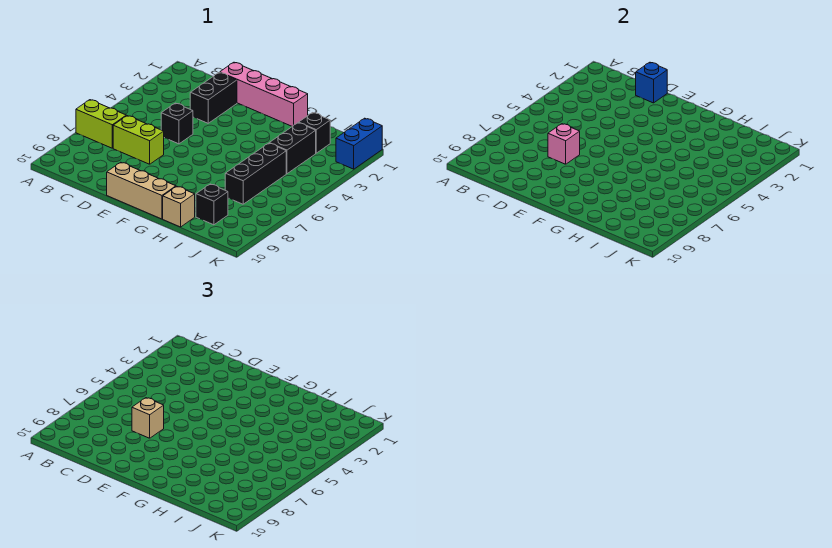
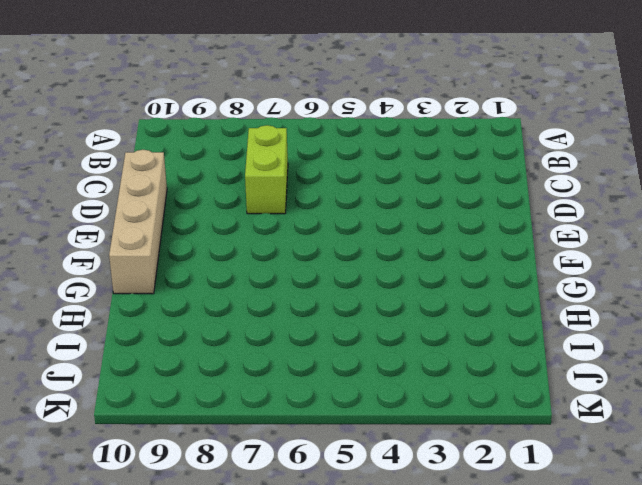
tan 1x4 brick [109,150,167,294] -> tan 1x3 brick [107,162,176,219]
none -> lime 1x2 brick [76,100,126,148]
none -> pink 1x4 brick [220,62,308,126]
none -> black 1x2 brick [190,72,237,123]

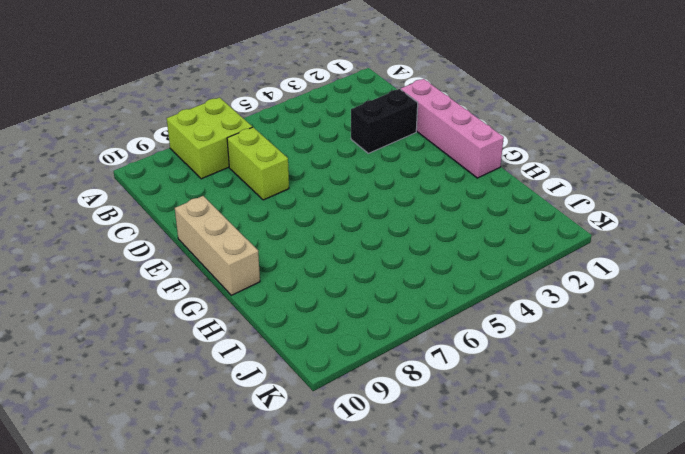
lime 2x2 brick [167,98,252,179] -> lime 1x2 brick [76,100,126,148]
none -> black 1x1 brick [161,103,193,144]
none -> tan 1x1 brick [163,186,195,227]
none -> black 1x1 brick [299,113,330,153]

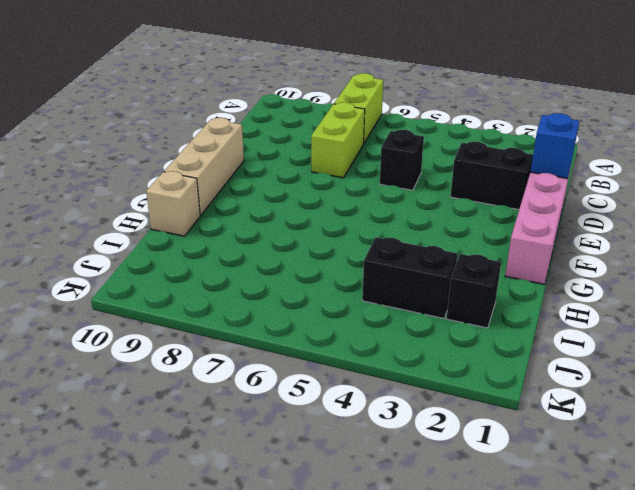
none -> black 1x3 brick [225,143,286,204]
none -> black 1x1 brick [196,184,228,225]
none -> blue 1x2 brick [336,118,382,169]

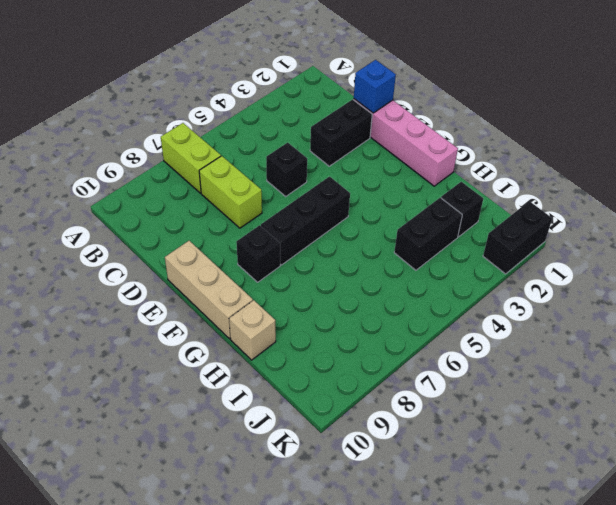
black 1x3 brick [261,177,350,265] -> black 1x3 brick moved to [225,143,286,204]
black 1x1 brick [236,225,280,282] -> black 1x1 brick moved to [196,184,228,225]
black 1x2 brick [483,201,552,274] -> blue 1x2 brick [336,118,382,169]
none -> pink 1x1 brick [548,124,580,164]
none -> tan 1x1 brick [132,398,164,438]

